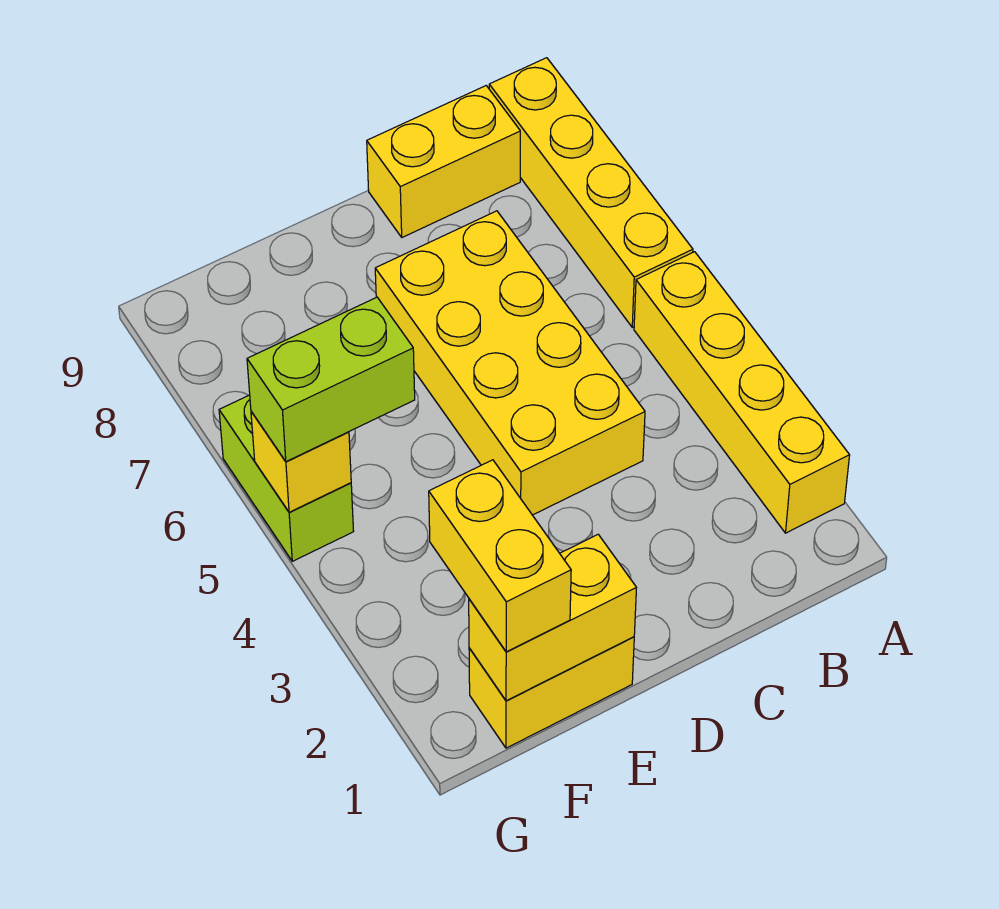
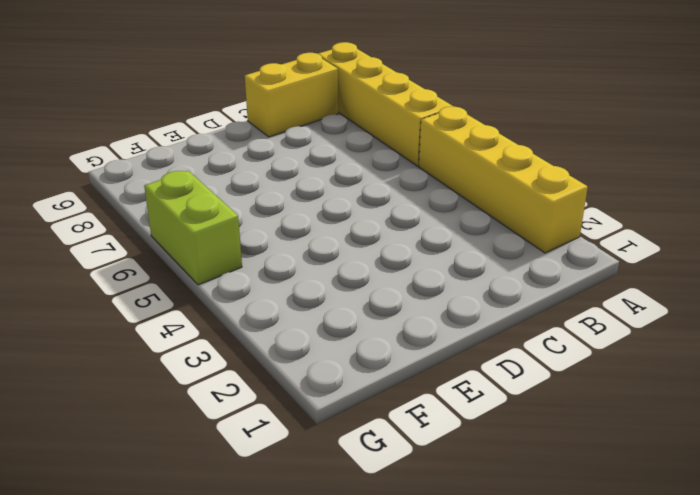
none -> yellow 2x4 brick [375,211,645,515]
none -> yellow 1x2 brick [469,637,634,748]

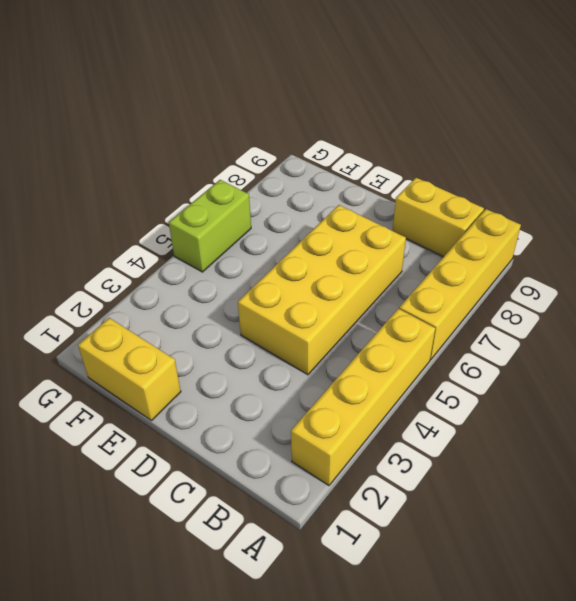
none -> yellow 1x2 brick [469,535,636,701]
none -> yellow 1x1 brick [251,412,351,512]

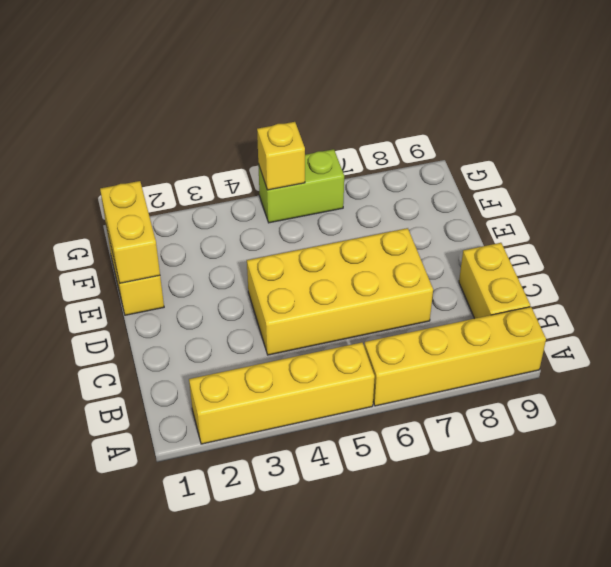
none -> yellow 1x2 brick [429,460,571,652]
none -> lime 1x2 brick [247,297,415,462]

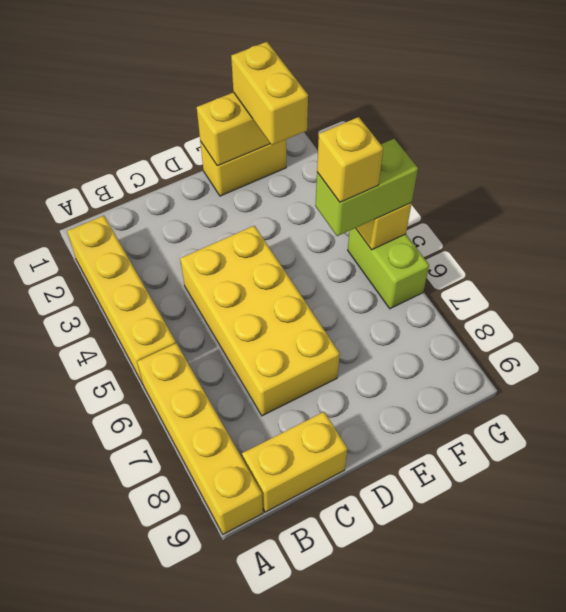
yellow 1x1 brick [317,117,383,202] -> none

